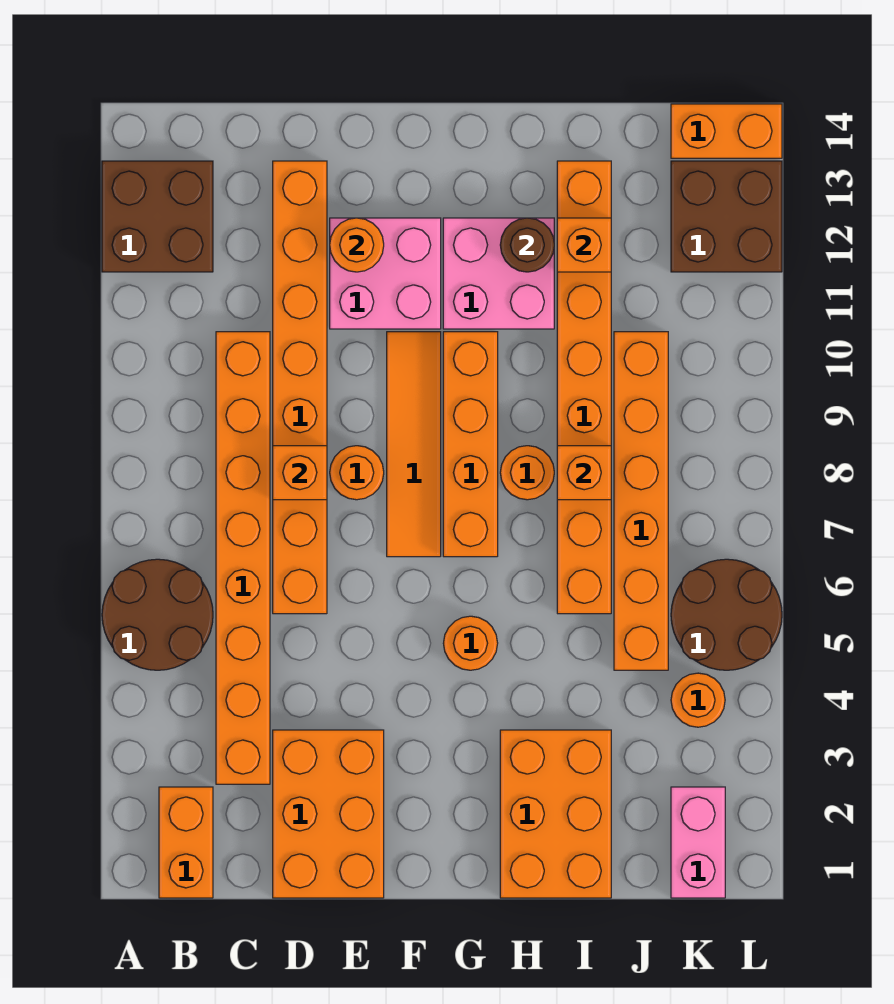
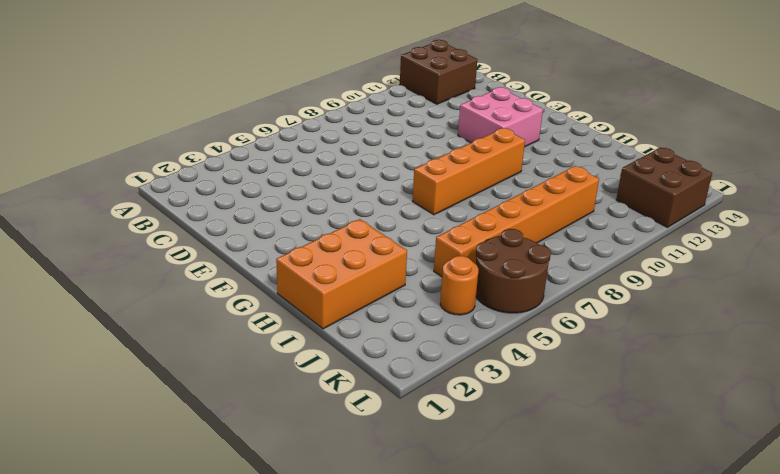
none -> brown 2x2 round brick [102,559,213,670]
none -> orange 1x2 brick [159,787,213,898]
none -> orange 1x8 brick [216,332,270,784]

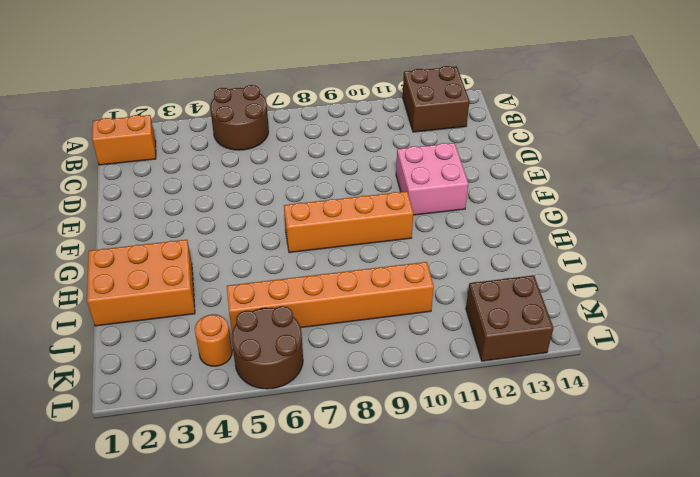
none -> orange 1x8 brick [216,332,270,784]
none -> orange 2x3 brick [273,730,384,898]
none -> orange 1x8 brick [273,161,327,614]

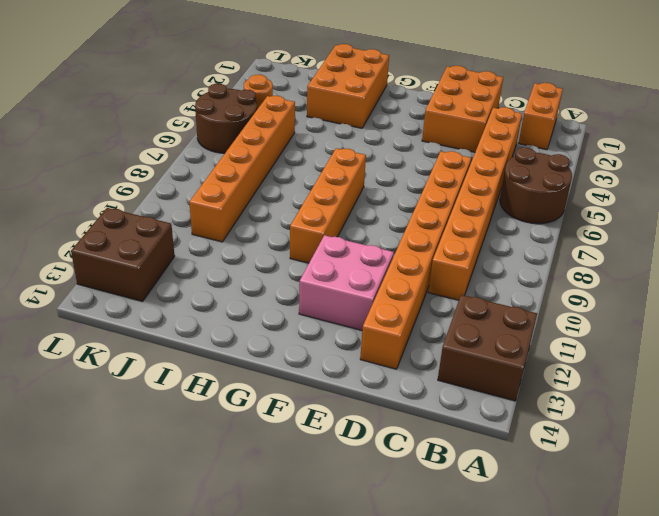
none -> orange 1x1 round brick [330,446,384,500]
none -> orange 1x4 tile [387,332,441,557]
none -> orange 1x1 round brick [443,616,498,670]

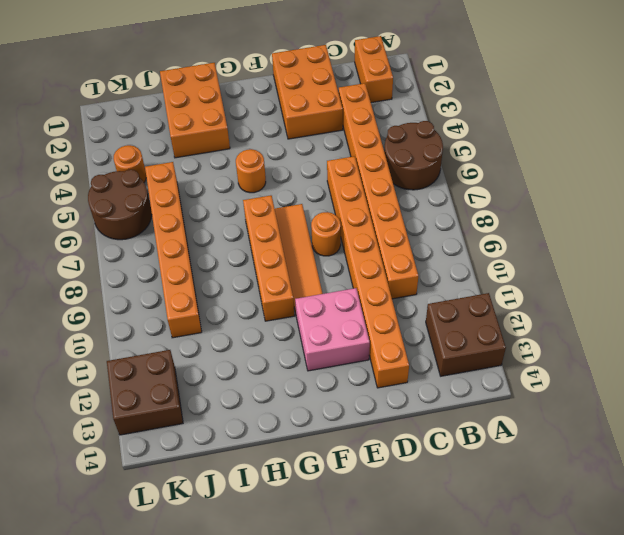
none -> pink 2x2 brick [443,218,554,329]
none -> orange 1x1 round brick [500,446,554,500]
none -> orange 1x8 brick [557,161,611,614]

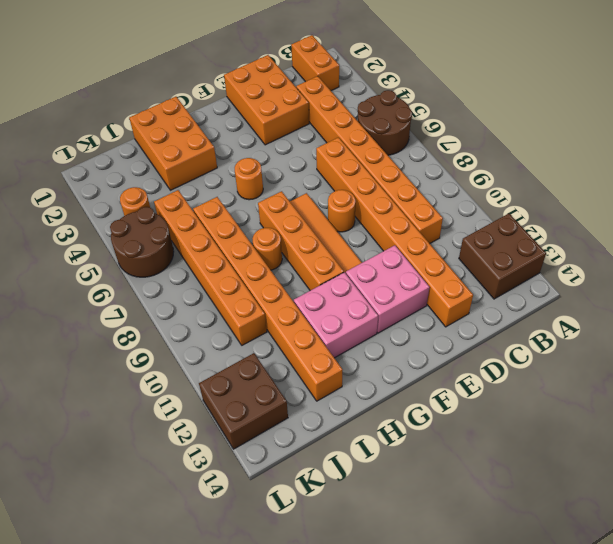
none -> pink 1x2 brick [671,787,725,898]
none -> orange 1x2 brick [671,104,782,158]
none -> orange 1x1 brick [273,446,327,500]

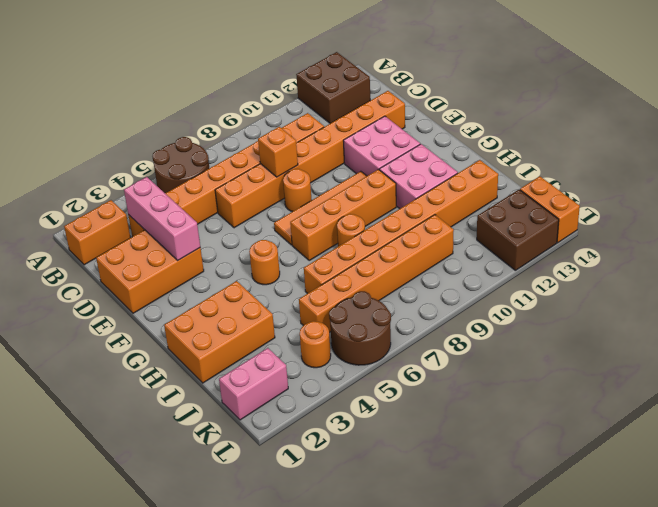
pink 1x3 brick [124,177,200,261] -> none
none -> orange 1x1 round brick [330,218,384,272]
none -> brown 1x1 round brick [500,218,554,272]
none -> orange 1x1 brick [557,446,611,500]

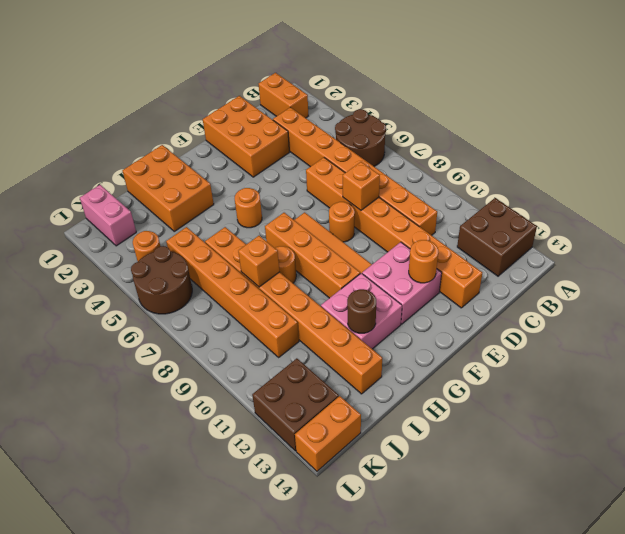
none -> orange 1x1 brick [557,218,611,272]

